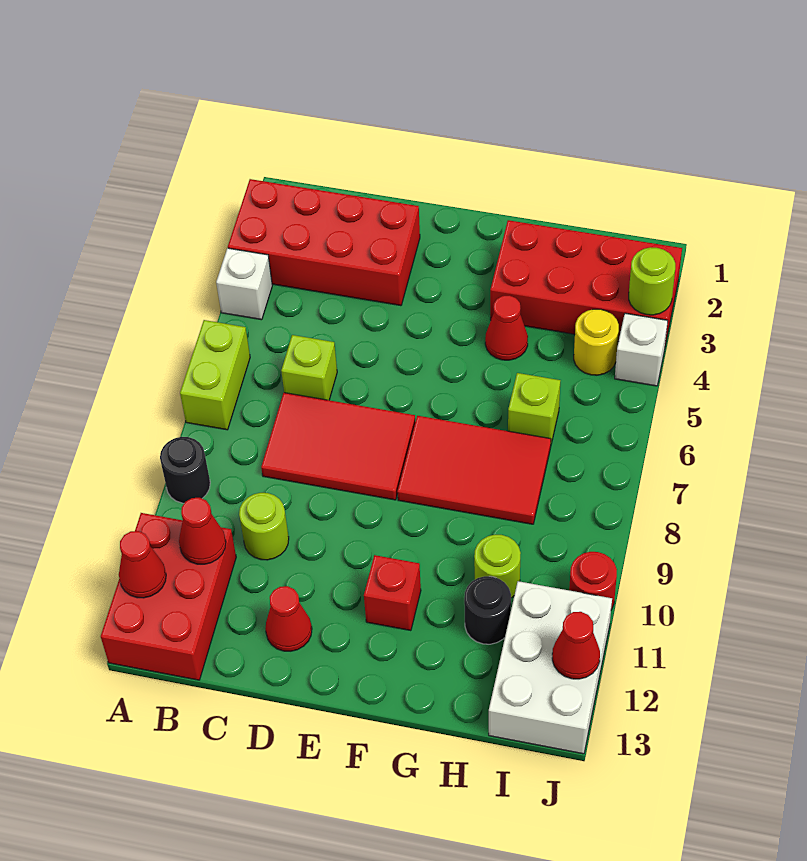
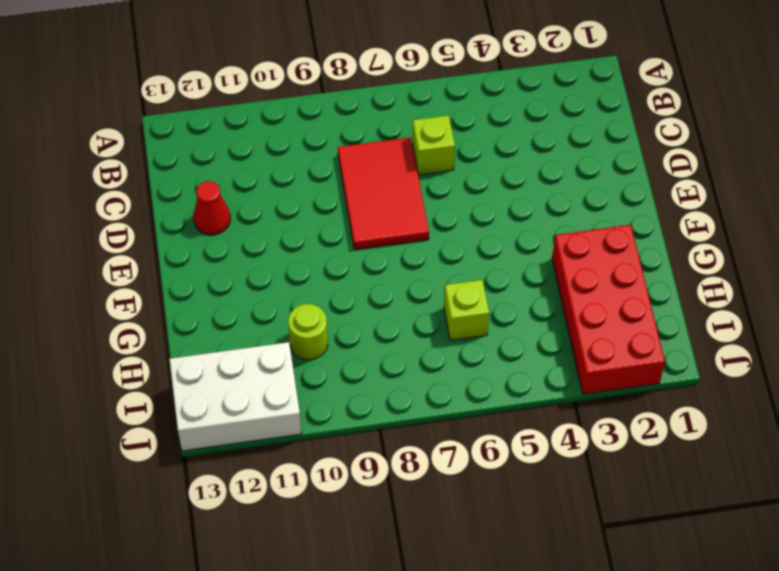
none -> red 2x4 brick [228,179,420,306]
none -> white 1x1 brick [216,248,272,320]
none -> lime 1x2 brick [180,320,250,430]

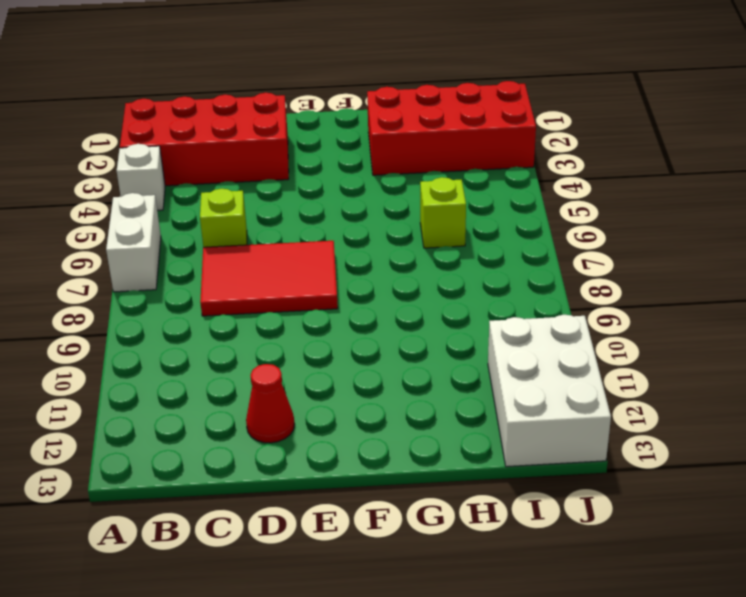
white 1x2 brick [106,193,161,292] -> lime 1x2 brick [180,320,250,430]
none -> black 1x1 round brick [160,437,210,503]
none -> red 2x3 brick [101,513,236,680]
none -> lime 1x1 round brick [239,493,289,560]

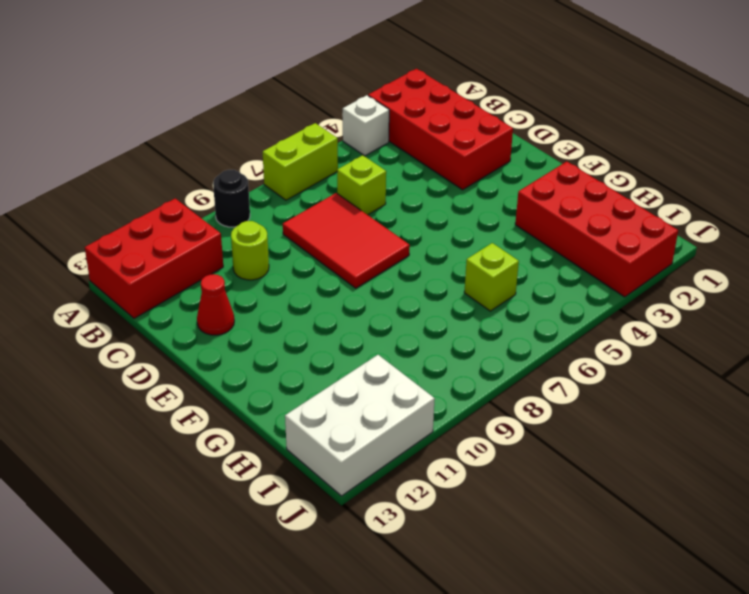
none -> red 2x3 tile [397,416,551,524]
none -> red 1x1 brick [364,555,421,631]
none -> red 1x1 cone [485,296,528,360]

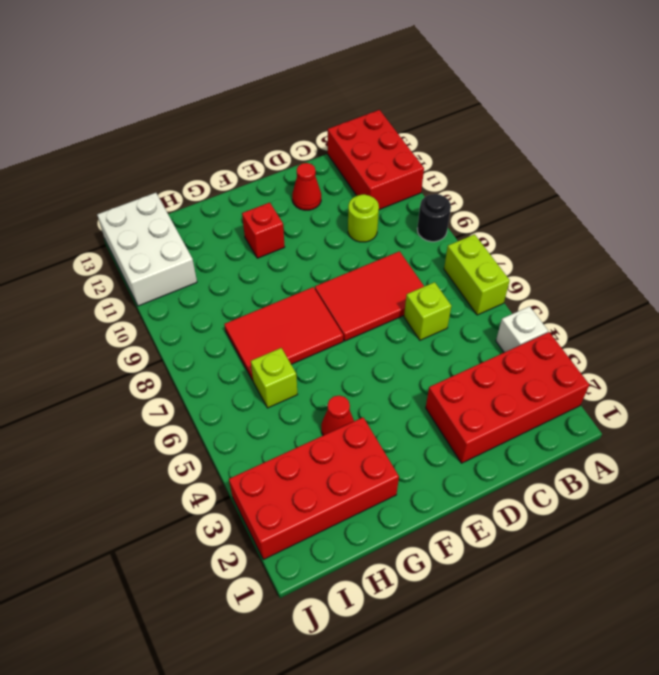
none -> lime 1x1 round brick [474,535,521,598]
none -> black 1x1 round brick [464,576,511,644]
none -> yellow 1x1 round brick [574,309,619,375]

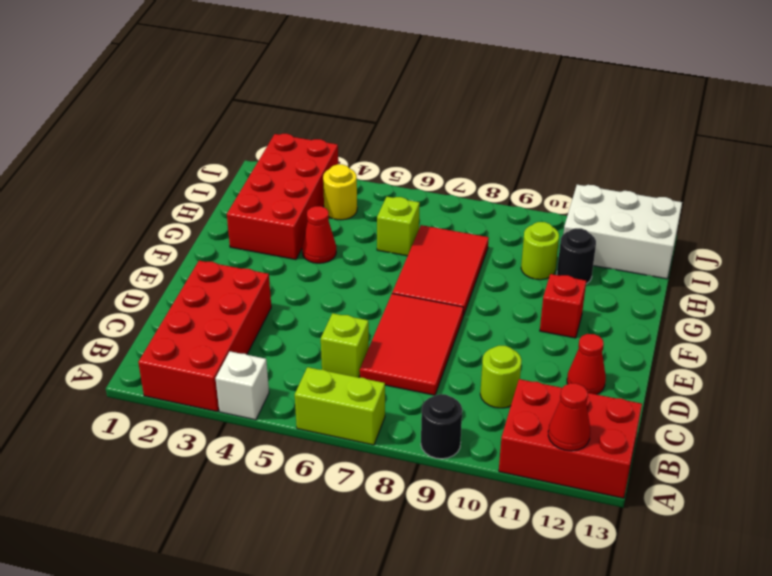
none -> white 1x1 brick [615,313,668,386]
none -> red 1x1 round brick [569,552,617,610]
none -> red 1x1 cone [179,498,226,564]

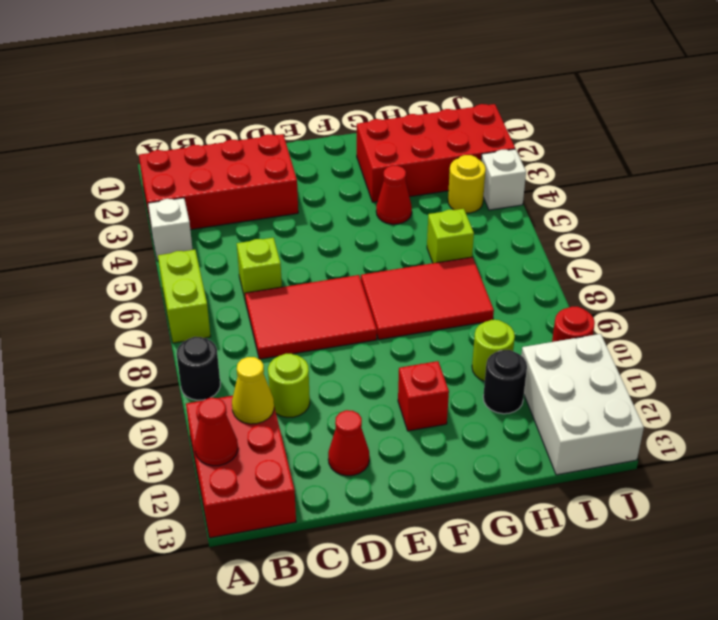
yellow 1x1 cone [232,357,274,424] -> red 1x1 cone [179,498,226,564]
none -> lime 1x1 round brick [629,247,675,315]
none -> red 1x1 cone [552,612,600,679]

